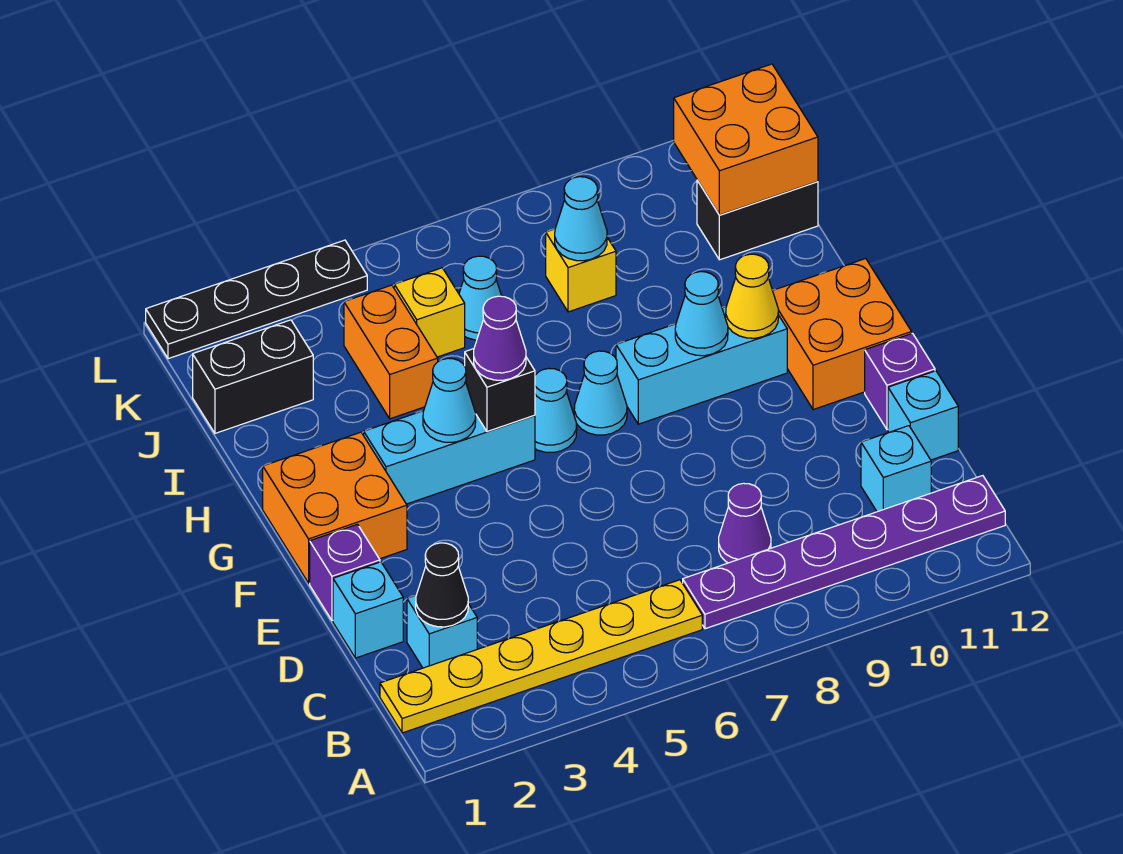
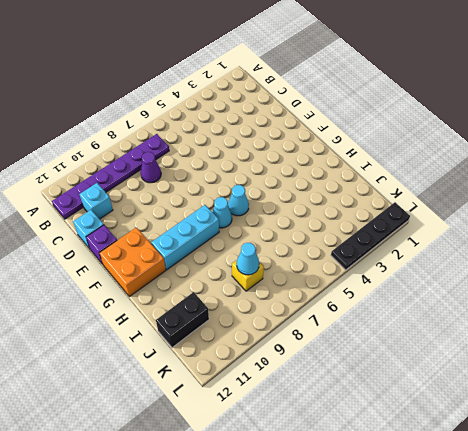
none -> yellow 1x6 plate [380,580,702,733]
none -> cyan 1x1 brick [407,595,477,668]
none -> cyan 1x1 brick [333,562,403,658]
none -> purple 1x1 brick [310,524,380,621]

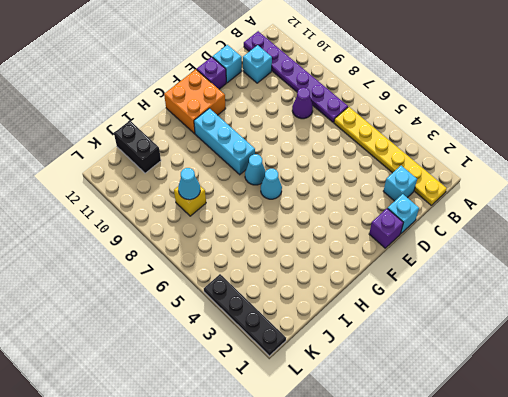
none -> orange 2x2 brick [263,432,407,583]
none -> cyan 1x3 brick [364,411,535,504]
none -> orange 1x2 brick [344,285,438,419]
none -> black 1x2 brick [193,320,313,433]

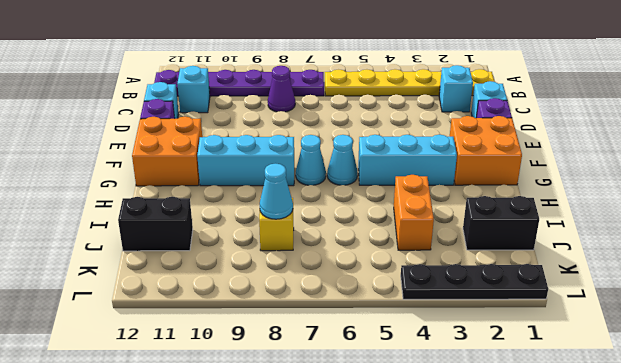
none -> yellow 1x1 brick [394,268,465,357]
none -> cyan 1x1 cone [459,256,501,340]
none -> black 1x1 cone [416,543,468,627]
none -> cyan 1x1 cone [423,358,476,442]

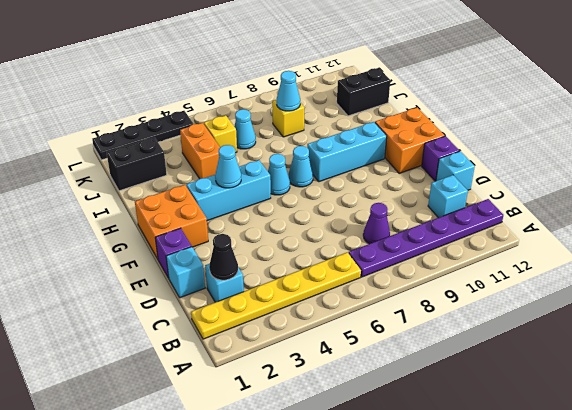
none -> black 1x1 brick [465,349,535,432]
none -> cyan 1x1 cone [675,272,728,356]
none -> yellow 1x1 cone [726,254,778,338]
none -> orange 2x2 brick [674,64,818,215]

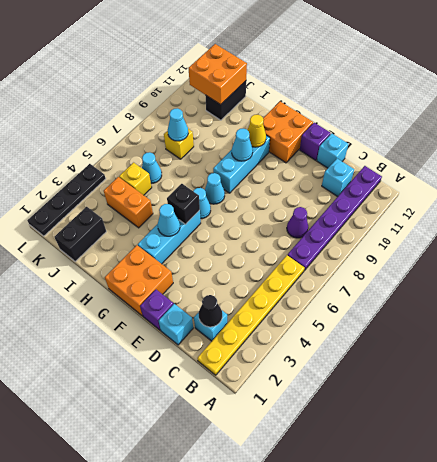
none -> purple 1x1 cone [474,296,526,380]

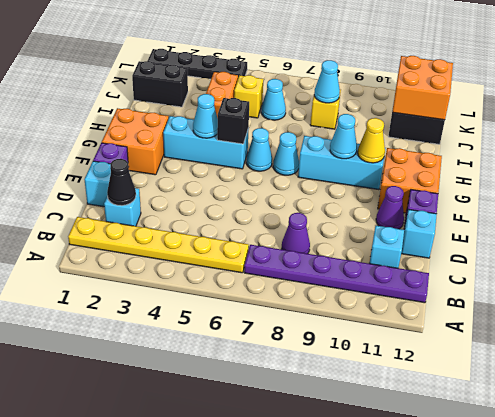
purple 1x1 cone [376,186,404,229] -> purple 1x1 cone moved to [474,296,526,380]

